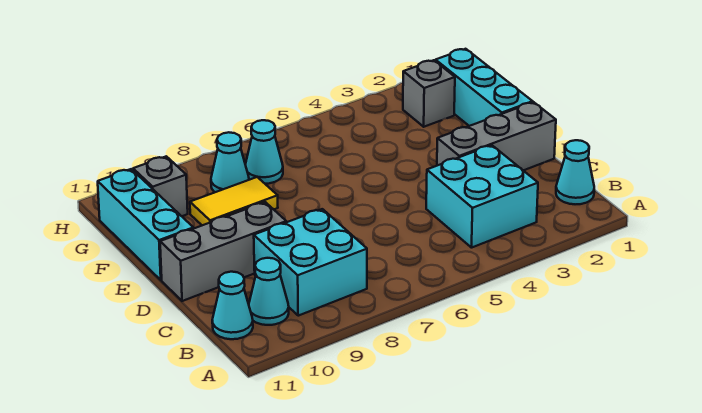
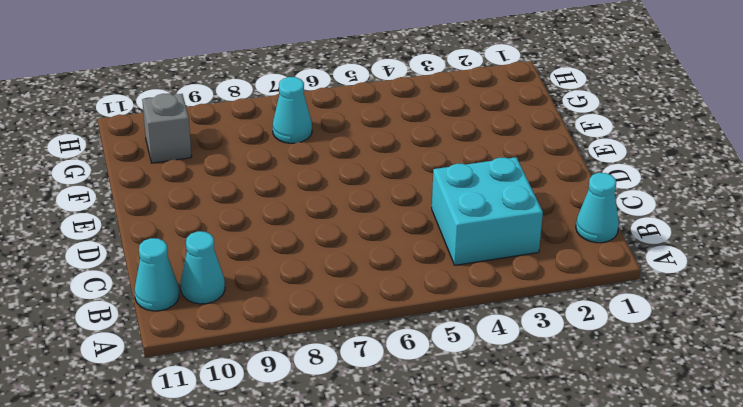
none -> cyan 2x2 brick [254,209,367,316]
none -> grey 1x3 brick [437,102,556,170]
none -> grey 1x3 brick [160,202,286,301]

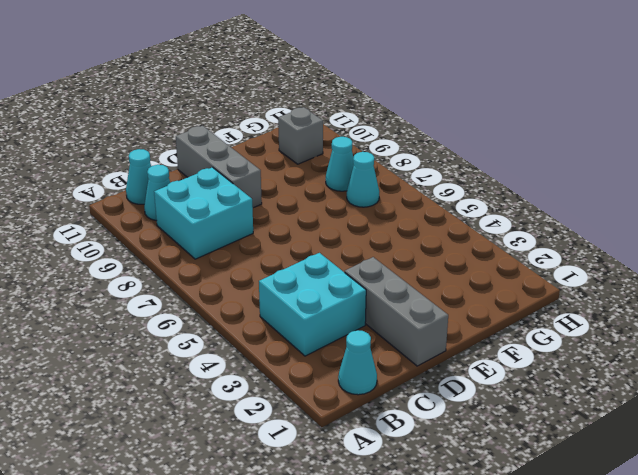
none -> cyan 1x3 brick [435,49,533,126]
none -> cyan 1x3 brick [98,169,193,280]
none -> yellow 1x2 tile [190,177,278,225]

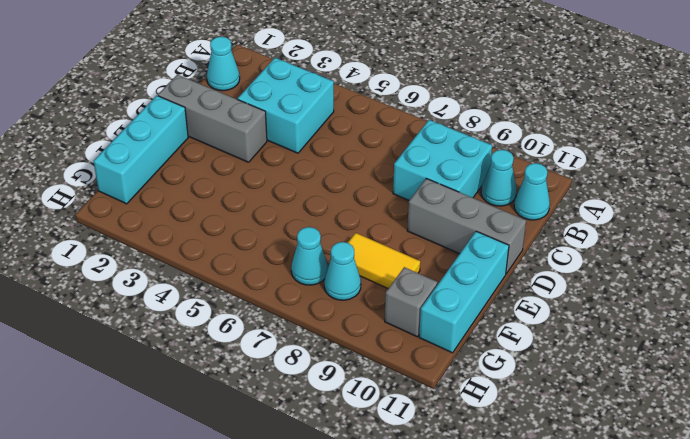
none -> grey 1x1 brick [403,60,455,127]

